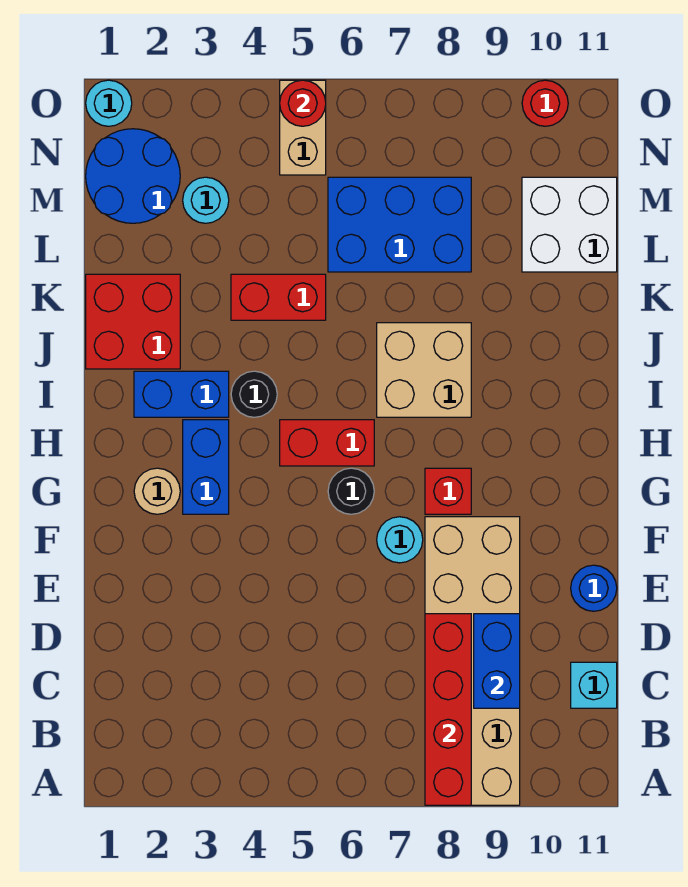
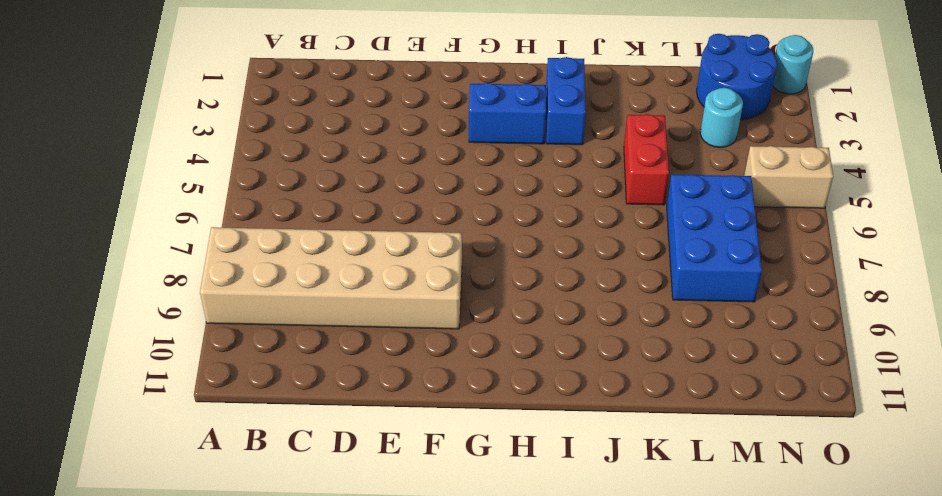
none -> cyan 1x1 brick [571,662,617,708]
none -> blue 1x1 round brick [571,565,617,611]
none -> cyan 1x1 round brick [377,517,423,563]

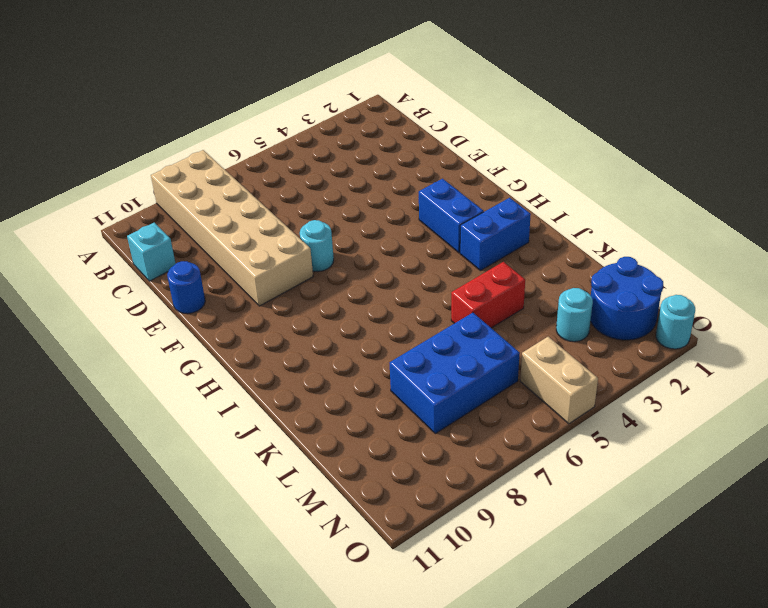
none -> tan 1x1 round brick [134,468,180,514]
none -> black 1x1 round brick [328,468,374,514]
none -> red 1x1 brick [425,468,471,514]

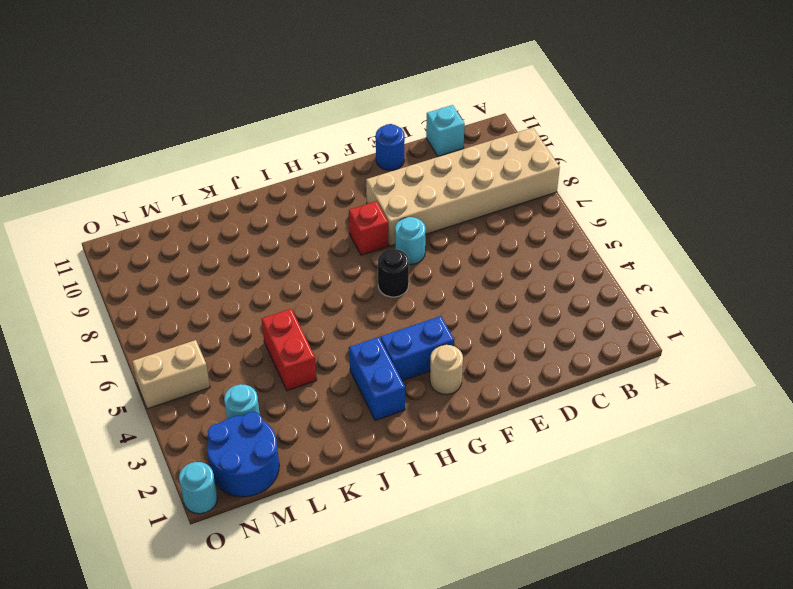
none -> red 1x2 brick [280,420,374,466]
none -> black 1x1 round brick [231,371,277,417]
none -> tan 2x2 brick [377,323,471,417]

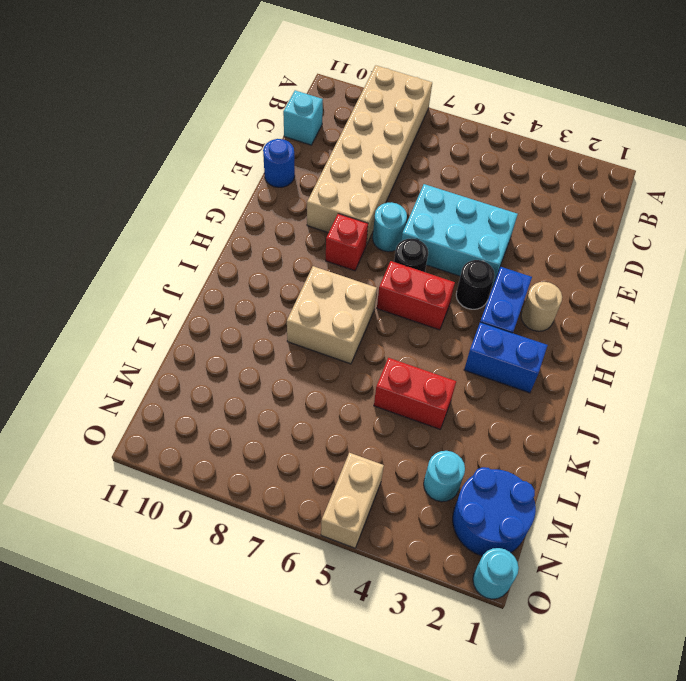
cyan 2x3 brick [401,184,518,287] -> none
black 1x1 round brick [456,260,495,309] -> black 1x1 round brick moved to [231,371,277,417]
none -> red 2x2 brick [86,274,180,369]
none -> blue 2x3 brick [328,177,471,272]
none -> white 2x2 brick [522,177,617,272]

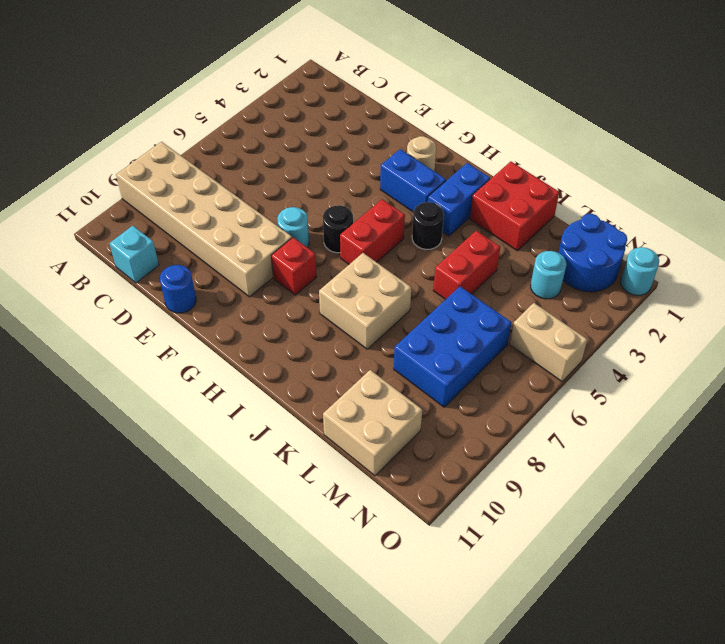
tan 2x2 brick [323,370,422,476] -> white 2x2 brick [522,177,617,272]
none -> red 1x1 round brick [522,80,568,126]
none -> red 1x4 brick [425,614,471,805]
none -> blue 1x2 brick [474,614,520,708]

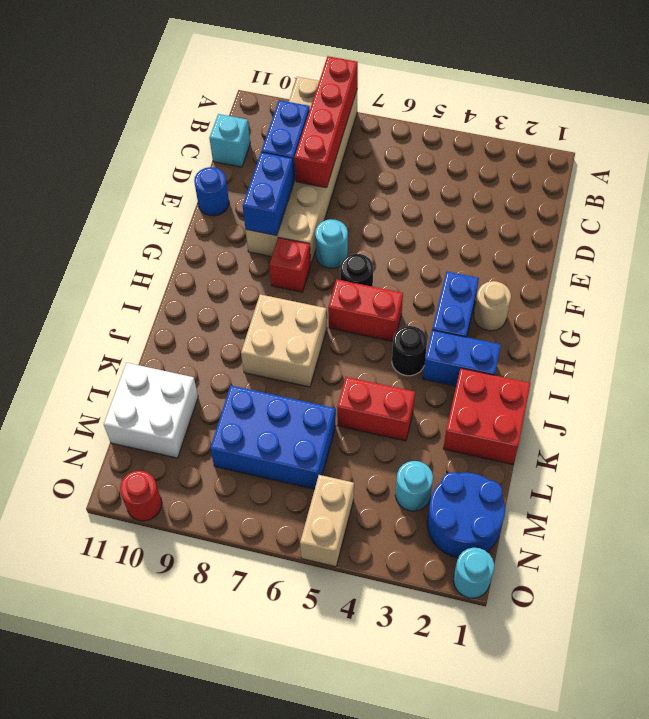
blue 1x2 brick [243,152,294,236] -> none
none -> red 1x1 round brick [280,80,326,126]

